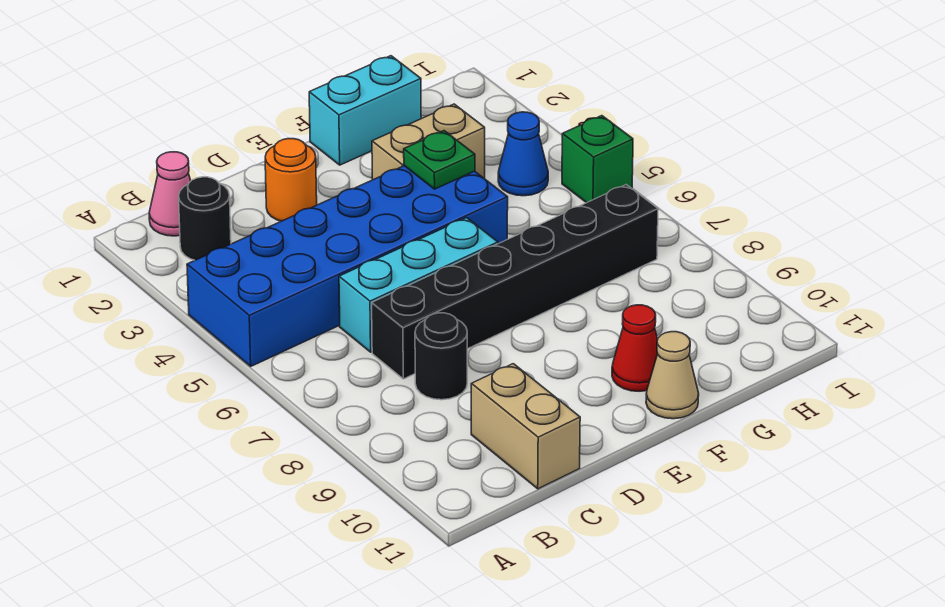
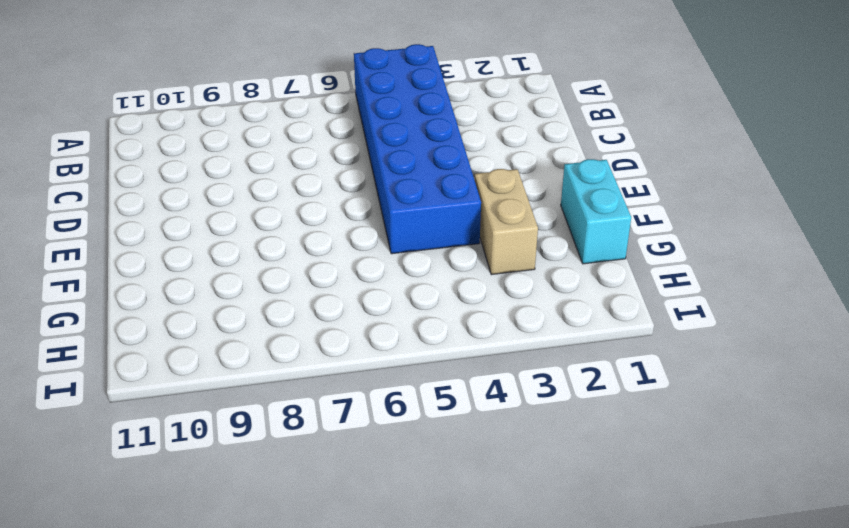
none -> pink 1x1 cone [149,152,191,236]
none -> black 1x1 round brick [179,177,231,260]
none -> cyan 1x3 brick [339,218,498,352]

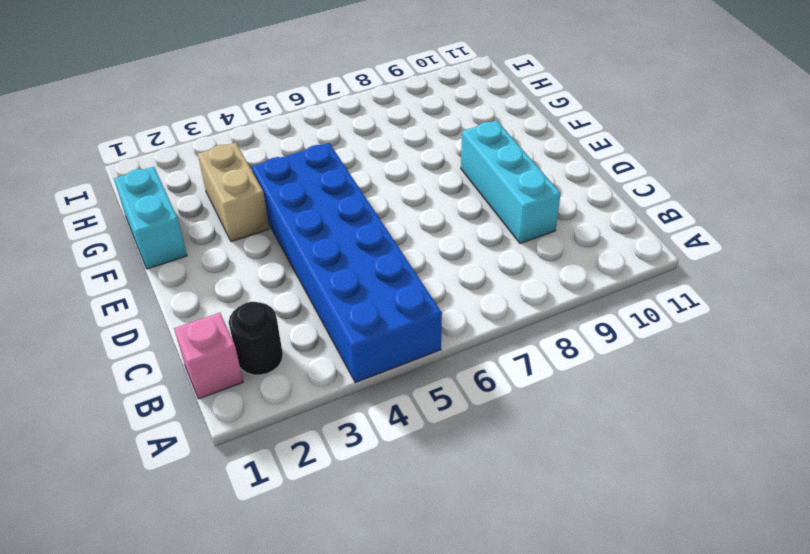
pink 1x1 brick [174,313,243,399] -> pink 1x1 cone [149,152,191,236]
cyan 1x3 brick [461,120,561,244] -> cyan 1x3 brick moved to [339,218,498,352]
none -> black 1x6 brick [372,185,658,379]
none -> black 1x1 round brick [415,313,467,400]
none -> tan 1x2 brick [471,364,580,489]

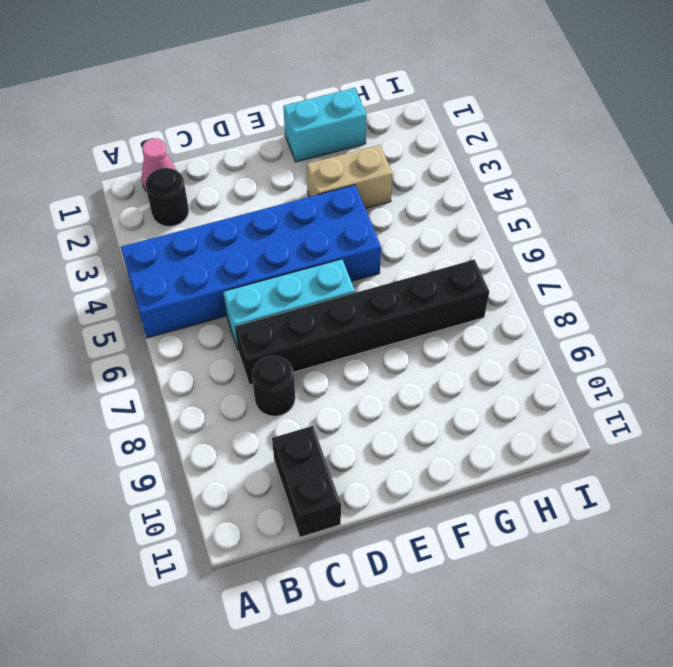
black 1x2 brick [272,426,341,537] -> tan 1x2 brick [471,364,580,489]
none -> orange 1x1 round brick [265,139,317,221]
none -> red 1x1 cone [612,305,658,391]
none -> tan 1x1 cone [646,332,699,419]

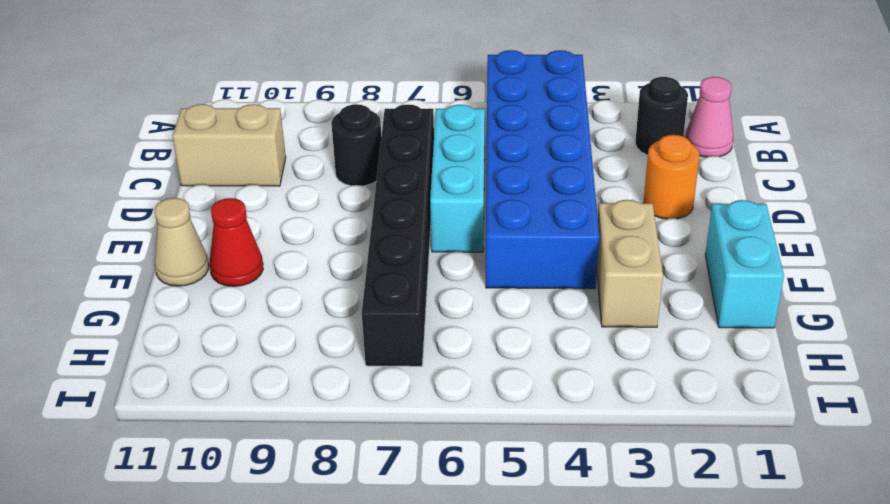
none -> blue 1x1 cone [498,112,548,196]
none -> green 1x1 brick [562,116,633,203]
none -> green 1x1 plate [404,131,475,189]

